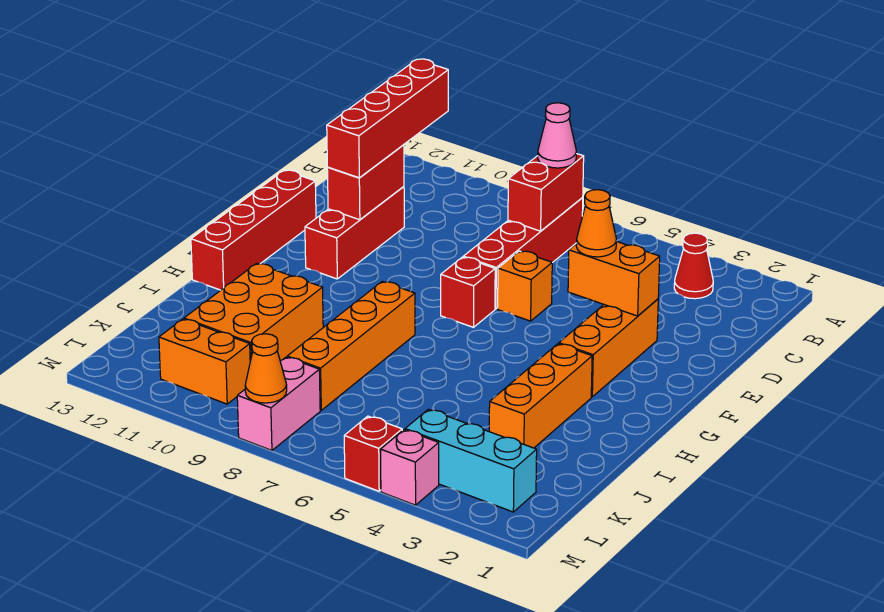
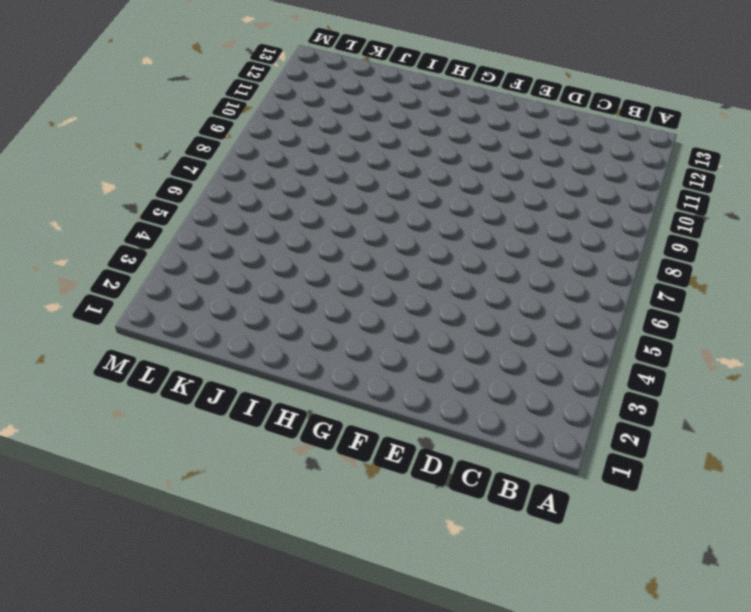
none -> red 1x1 cone [674,233,713,299]
none -> red 1x4 brick [463,198,583,309]
none -> red 1x3 brick [305,187,404,279]

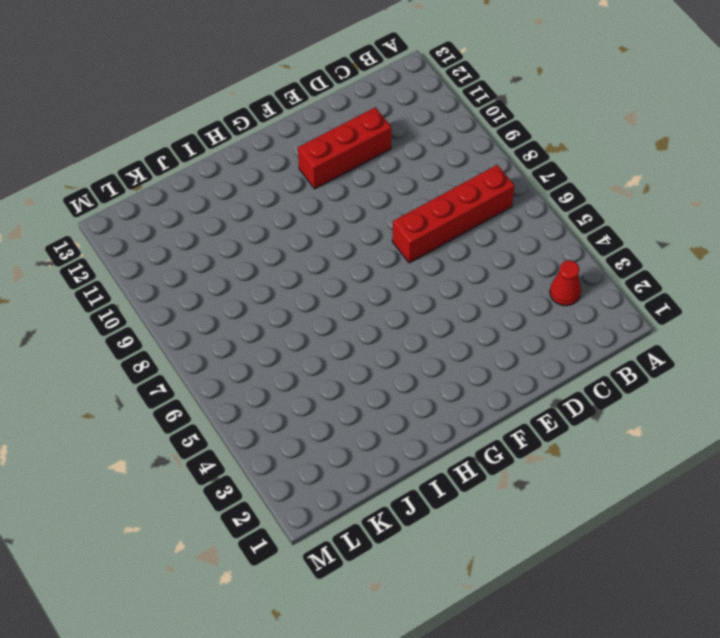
none -> orange 1x3 brick [559,299,658,397]
none -> orange 1x1 brick [498,251,552,321]
none -> red 1x4 brick [191,170,316,290]

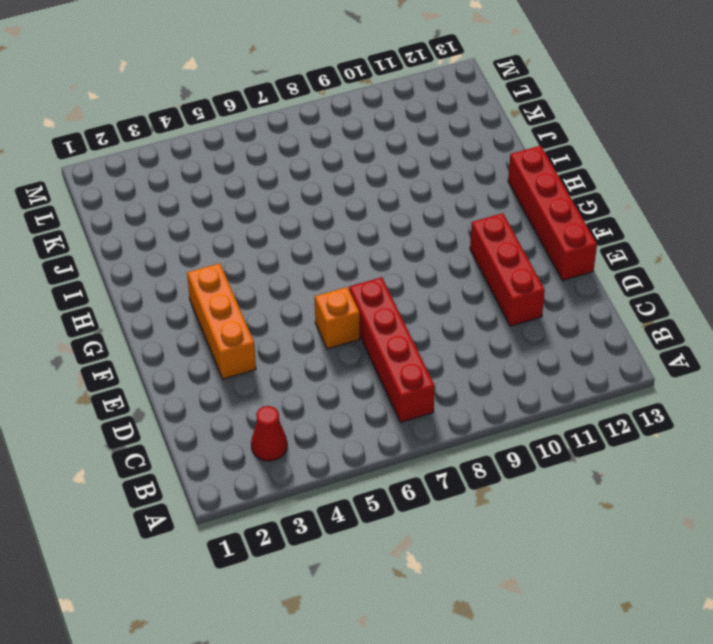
none -> red 1x1 brick [441,257,495,327]
none -> orange 1x3 brick [489,344,592,448]
none -> orange 1x4 brick [287,282,415,410]

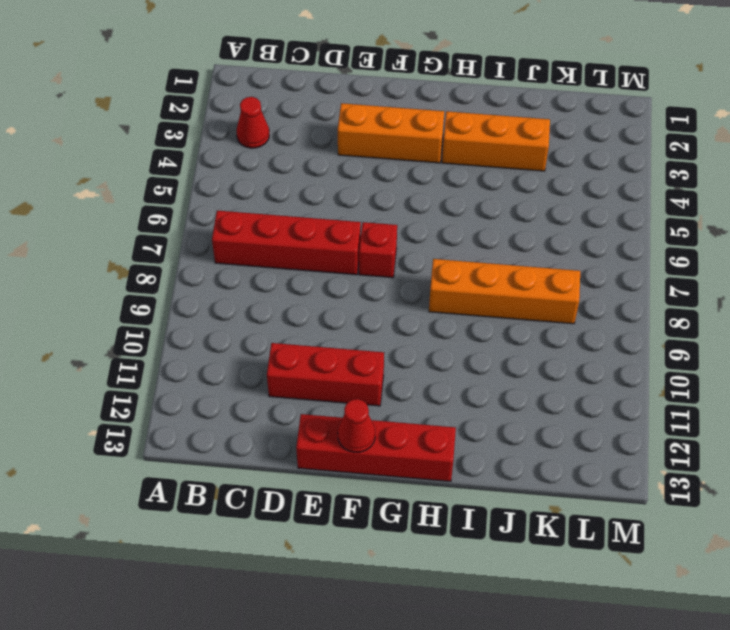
red 1x1 cone [338,399,375,452] -> none
none -> orange 1x1 brick [498,251,552,321]
none -> orange 2x3 brick [184,264,323,361]
none -> cyan 1x3 brick [405,409,537,512]

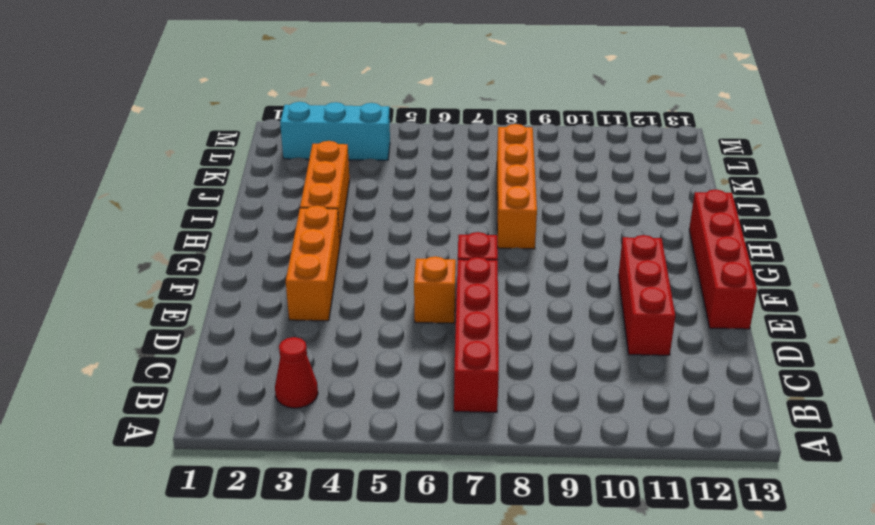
none -> orange 2x3 brick [184,264,323,361]
none -> pink 1x2 brick [237,357,320,450]
none -> orange 1x2 brick [159,319,250,404]

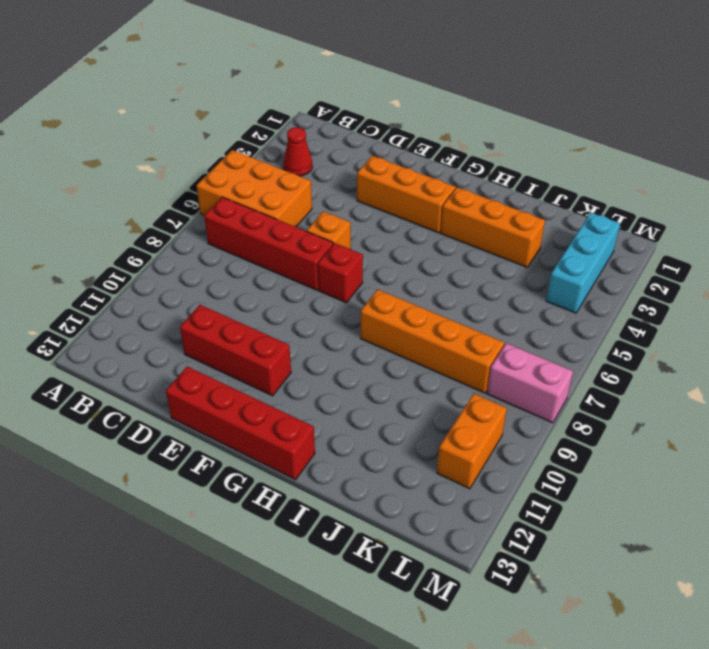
orange 2x3 brick [196,150,312,227] -> orange 2x3 brick moved to [184,264,323,361]
none -> pink 1x1 brick [381,430,439,505]
none -> red 1x1 brick [344,416,402,491]
none -> red 1x2 brick [508,154,584,231]

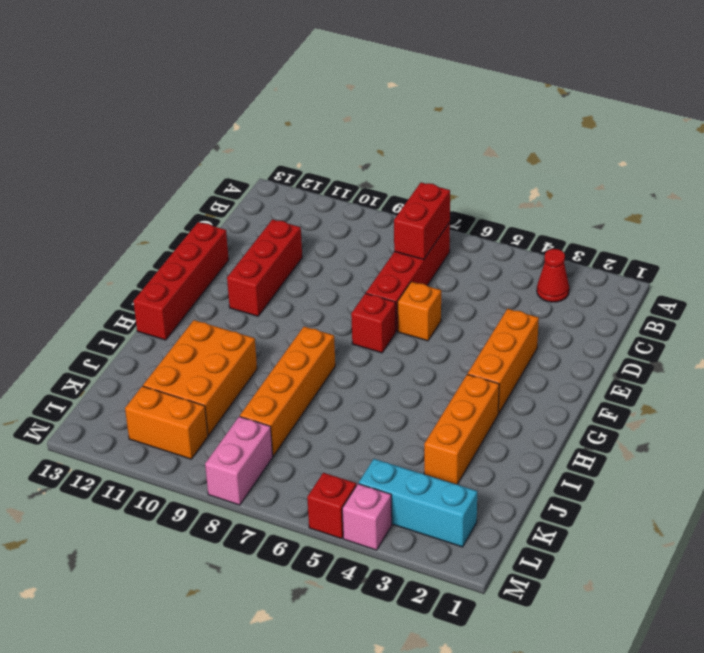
none -> red 1x2 brick [327,145,404,220]
none -> orange 1x2 brick [568,241,660,316]
none -> orange 1x1 cone [245,334,287,403]

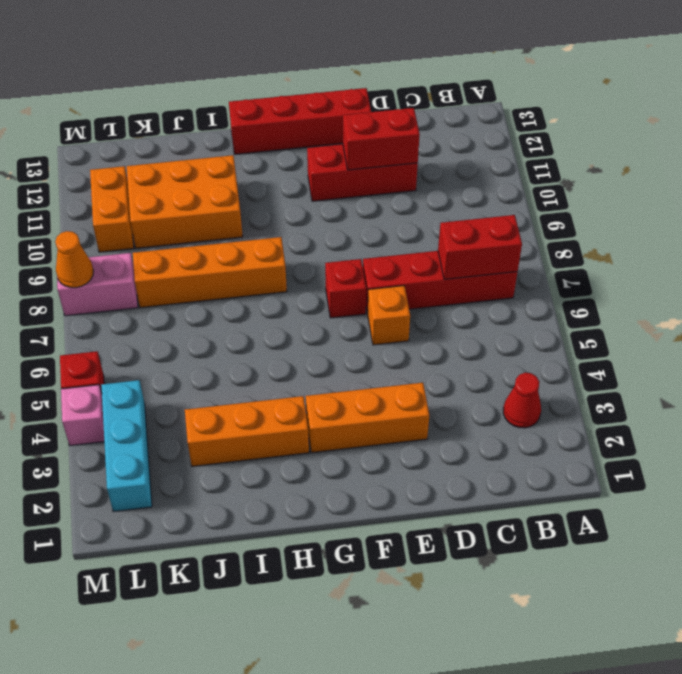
none -> orange 1x2 brick [568,241,660,316]
none -> pink 1x1 cone [538,103,576,168]
none -> red 1x4 brick [327,59,448,178]

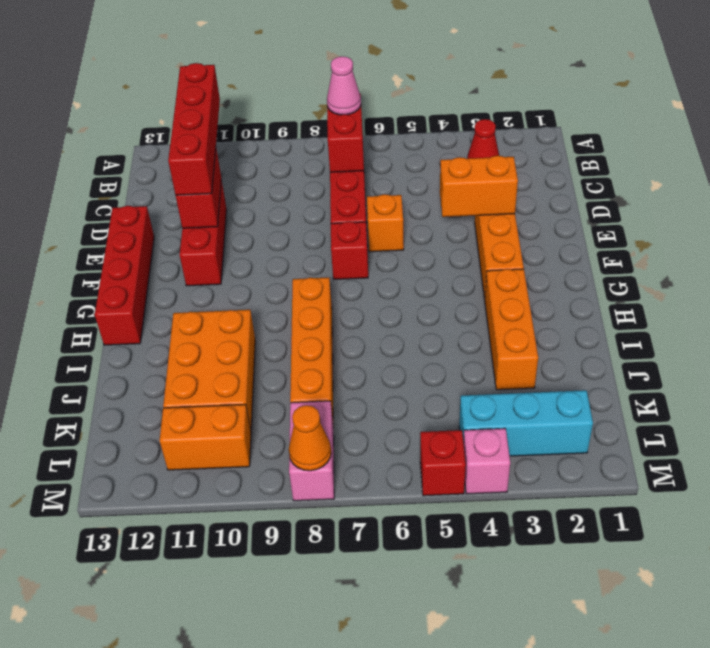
none -> orange 1x1 cone [576,190,616,257]

